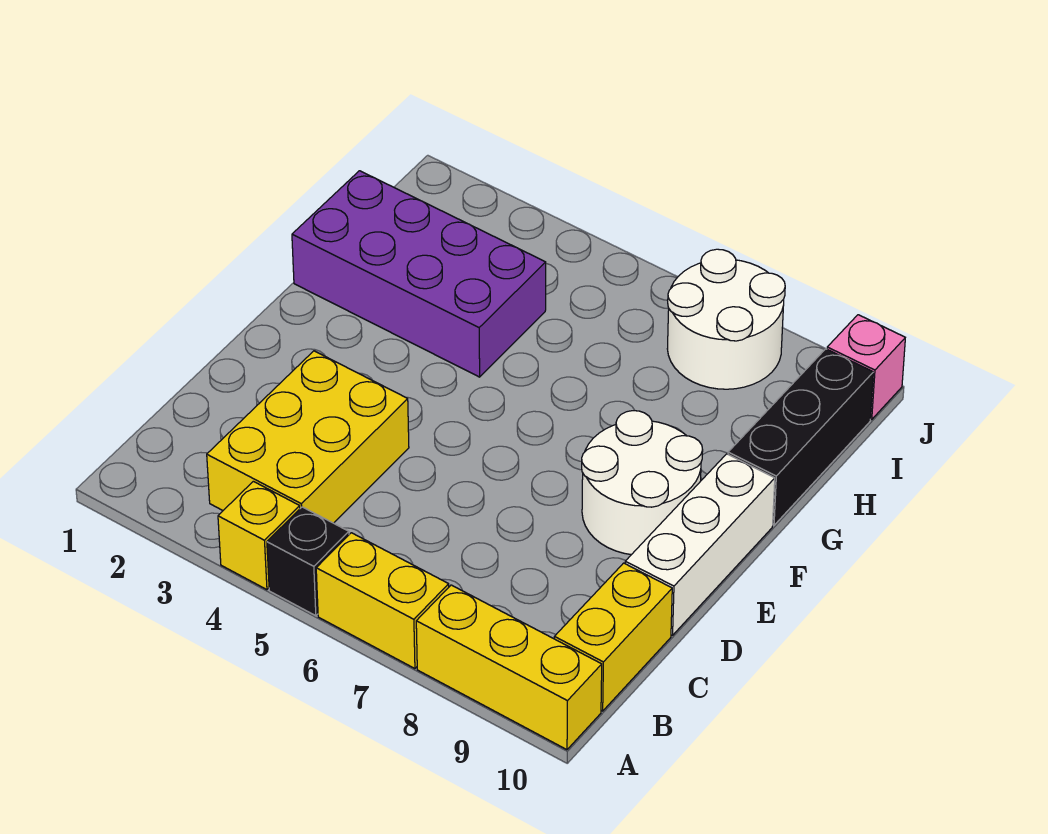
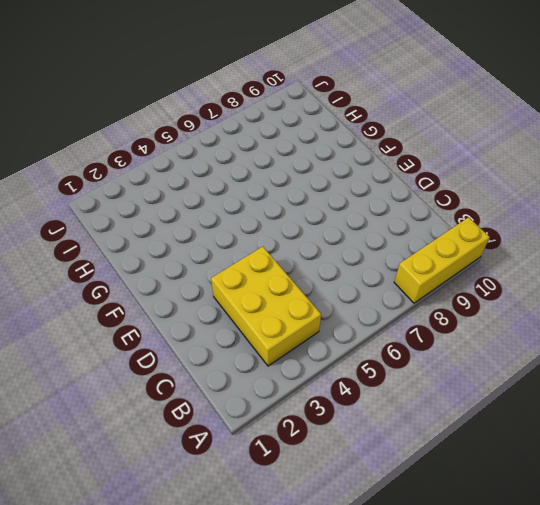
none -> yellow 1x1 brick [218,481,300,590]
none -> black 1x1 brick [267,507,349,616]
none -> yellow 1x2 brick [316,533,449,669]

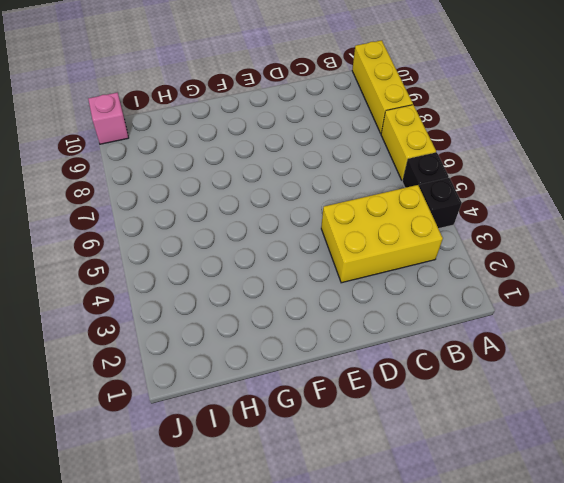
black 1x1 brick [419,178,462,229] -> yellow 1x1 brick [218,481,300,590]
none -> yellow 1x2 brick [554,563,672,711]
none -> white 1x3 brick [625,454,775,635]
none -> white 2x2 round brick [582,411,703,555]

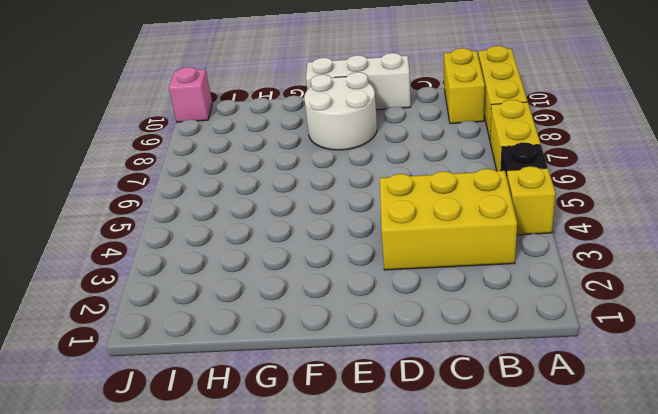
yellow 1x2 brick [444,48,485,124] -> yellow 1x2 brick turned to [554,563,672,711]
none -> purple 2x4 brick [292,171,546,377]
none -> black 1x3 brick [728,349,873,525]
none -> white 2x2 round brick [667,249,785,389]

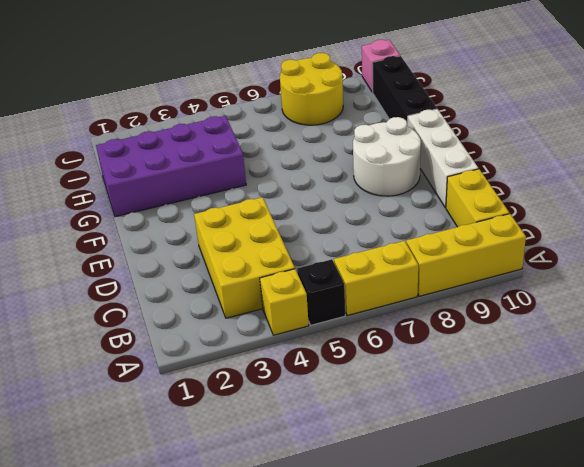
yellow 2x2 round brick [280,53,343,125] -> white 2x2 round brick [667,249,785,389]

